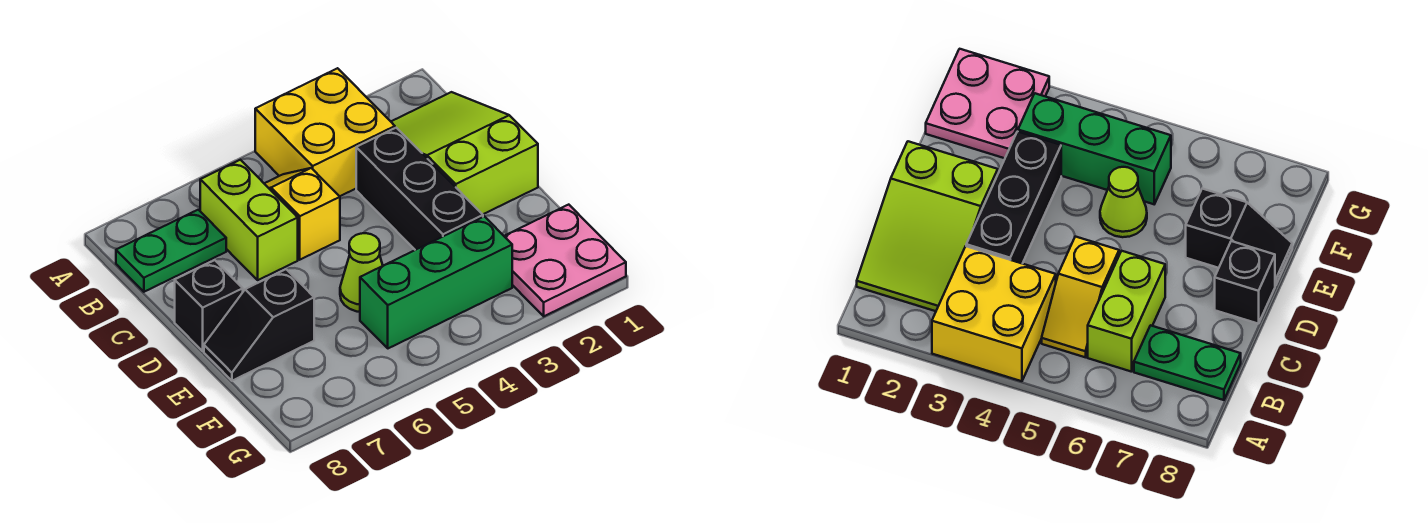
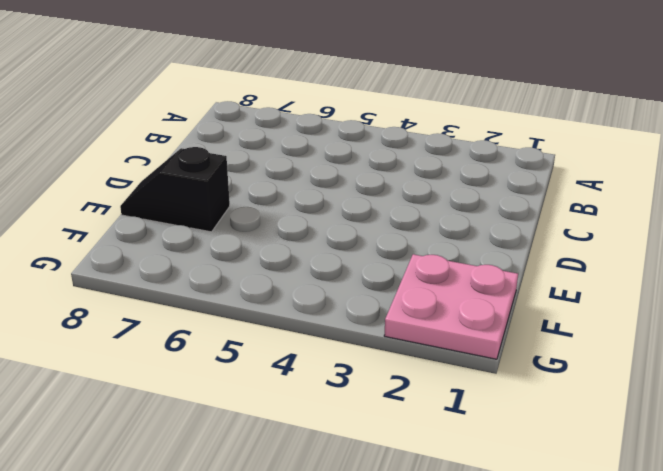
none -> yellow 2x2 brick [255,68,395,196]
none -> lime 2x3 slope [391,92,538,214]

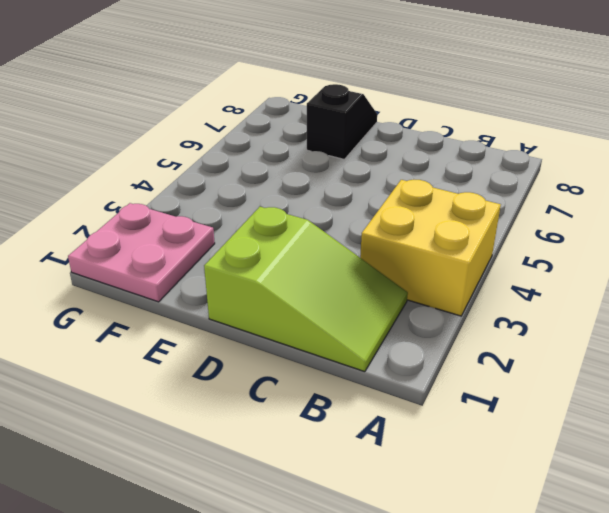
none -> yellow 1x2 slope [264,168,340,260]
none -> lime 1x2 brick [200,160,298,280]

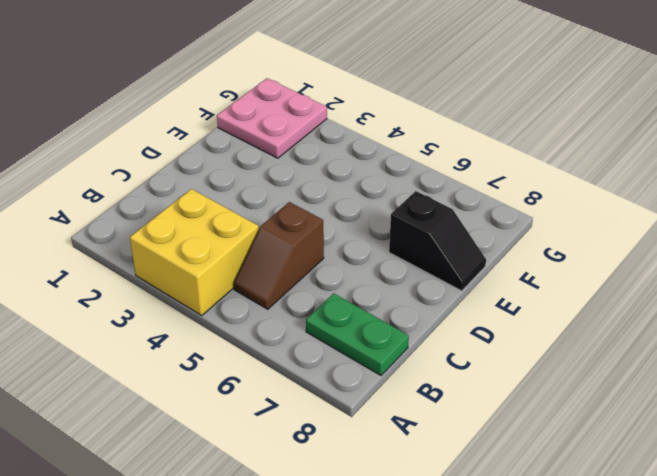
brown 1x2 slope [234,202,324,309] -> yellow 1x2 slope [264,168,340,260]
none -> lime 2x3 slope [391,92,538,214]
none -> lime 1x2 brick [200,160,298,280]

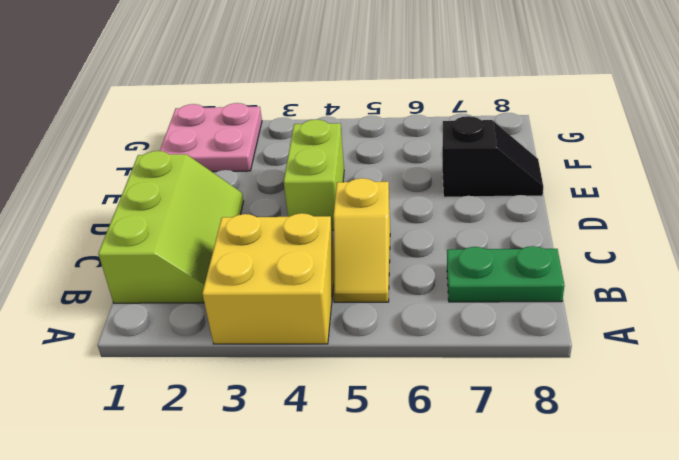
lime 2x3 slope [98,151,244,303] -> lime 2x3 slope turned to [391,92,538,214]
lime 1x2 brick [284,119,344,230] -> lime 1x2 brick moved to [200,160,298,280]
none -> black 1x3 brick [356,128,483,250]
none -> black 1x1 brick [175,260,243,351]

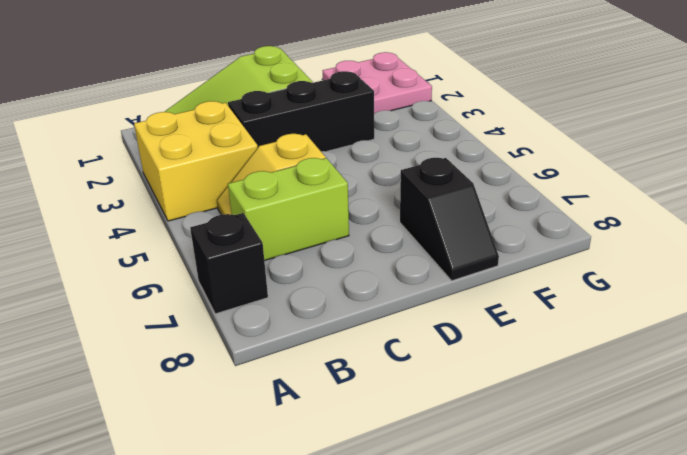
black 1x1 brick [190,213,268,314] -> black 1x1 brick moved to [175,260,243,351]
none -> green 1x2 plate [116,210,226,292]
none -> lime 1x1 cone [340,233,383,312]

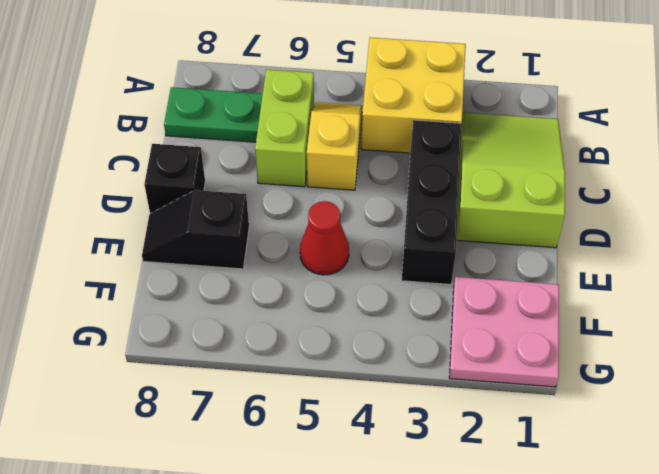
red 1x1 cone [300,201,349,275] -> lime 1x1 cone [340,233,383,312]
none -> green 1x3 brick [360,216,512,348]

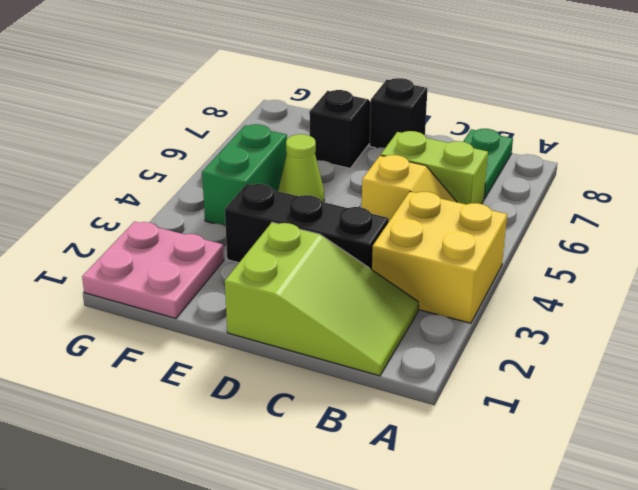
green 1x2 brick [202,124,287,226] -> green 1x3 brick [360,216,512,348]

